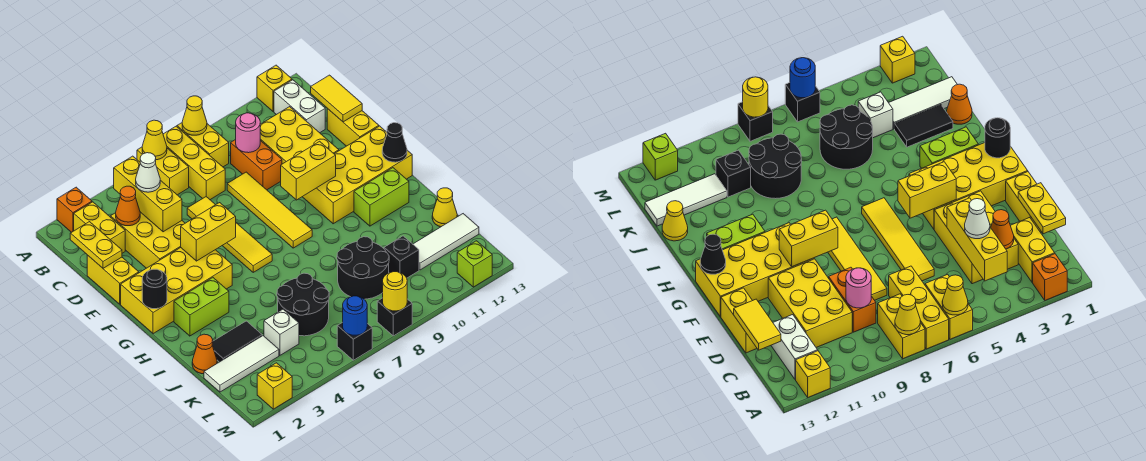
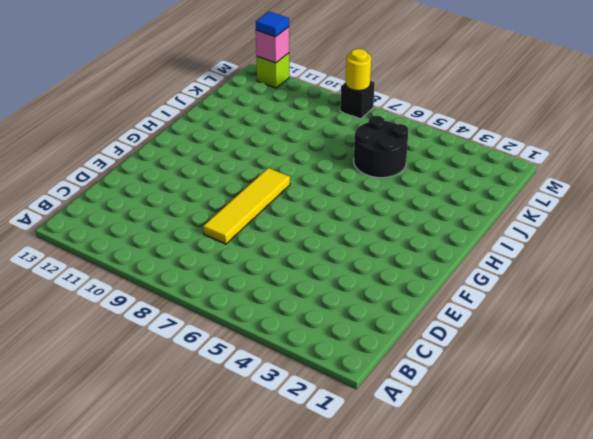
pink 1x1 brick [256,27,289,63] -> none
blue 1x1 tile [256,11,289,37] -> none
none -> orange 1x1 brick [57,187,92,232]
none -> yellow 1x2 brick [137,147,189,195]
none -> yellow 1x3 brick [163,126,225,200]
none -> yellow 1x2 brick [177,123,229,167]

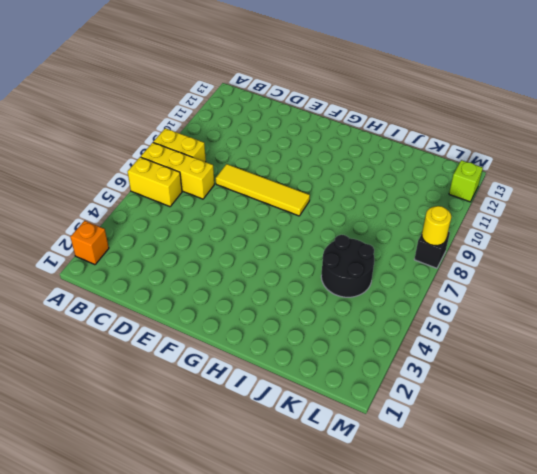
none -> yellow 1x1 brick [257,65,292,111]
none -> yellow 1x2 brick [74,202,125,253]
none -> white 1x2 brick [274,80,325,133]
none -> yellow 2x3 brick [110,212,185,268]

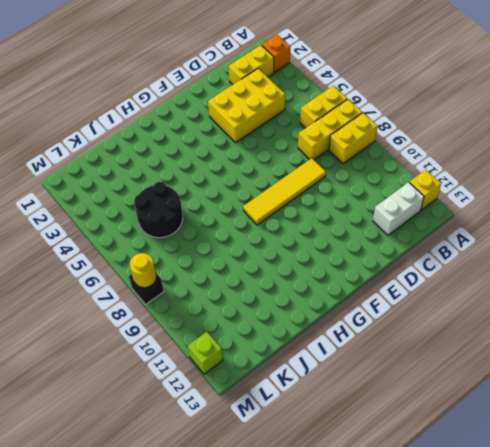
none -> orange 1x2 brick [231,140,282,190]
none -> yellow 2x3 brick [260,107,339,164]
none -> yellow 1x2 brick [87,255,139,304]
none -> yellow 1x4 tile [187,197,272,272]

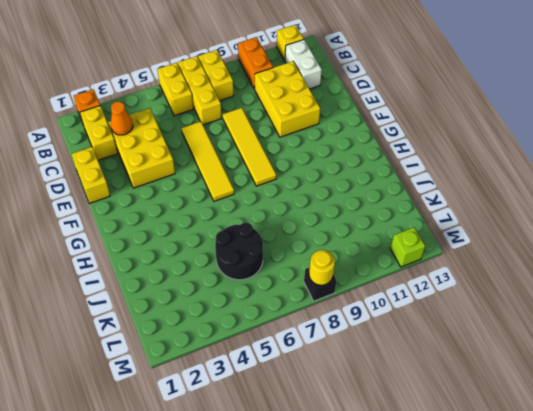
orange 1x2 brick [238,37,273,89] -> orange 1x2 brick moved to [231,140,282,190]
none -> yellow 1x2 brick [327,109,379,146]
none -> yellow 2x4 brick [121,248,232,334]
none -> yellow 2x4 brick [303,126,412,224]
none -> lime 1x2 brick [174,278,229,336]

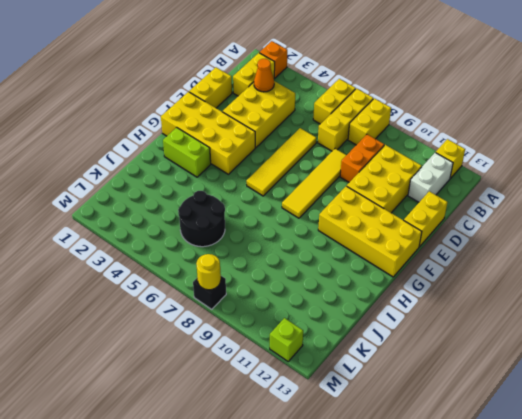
none -> lime 1x2 brick [354,168,409,226]
none -> orange 1x1 cone [192,334,217,374]
none -> black 1x2 tile [212,321,262,362]
none -> black 2x2 round brick [337,237,389,299]

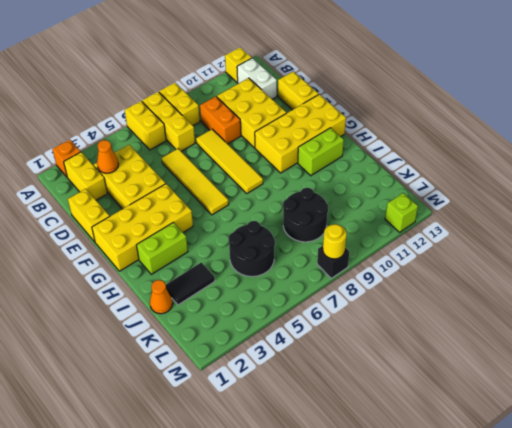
none -> yellow 1x1 cone [432,188,457,227]
none -> white 1x3 tile [204,336,279,392]
none -> white 1x1 brick [264,309,299,355]
none -> black 1x1 brick [384,236,419,278]

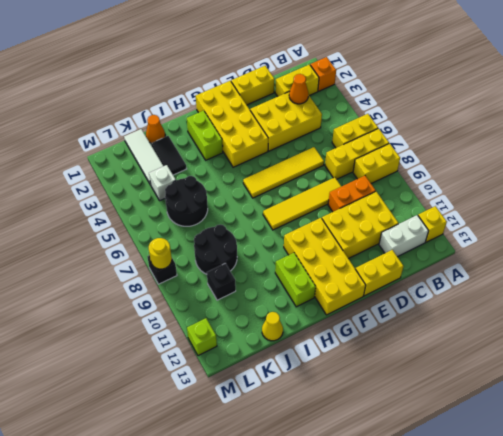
none -> white 1x3 tile [413,214,479,270]
none -> yellow 1x1 brick [257,363,292,409]
none -> black 1x1 brick [337,322,372,360]
none -> yellow 1x1 cone [142,120,167,160]

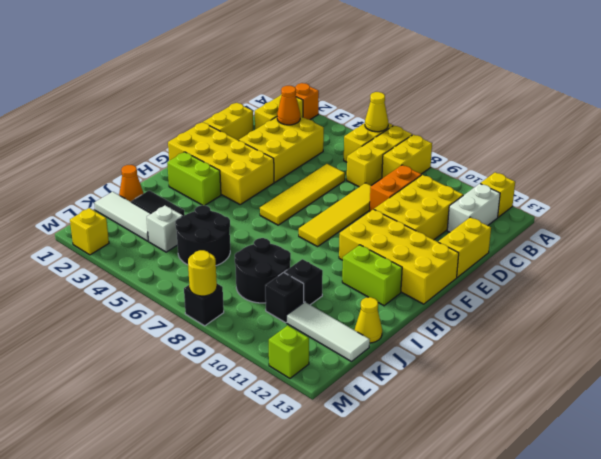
black 1x1 brick [284,259,323,305] -> black 1x1 brick moved to [337,322,372,360]
none -> yellow 1x1 cone [182,96,207,135]
none -> yellow 1x3 brick [114,156,182,232]
none -> yellow 1x2 plate [70,222,122,268]
none -> pink 1x1 round brick [236,113,260,153]

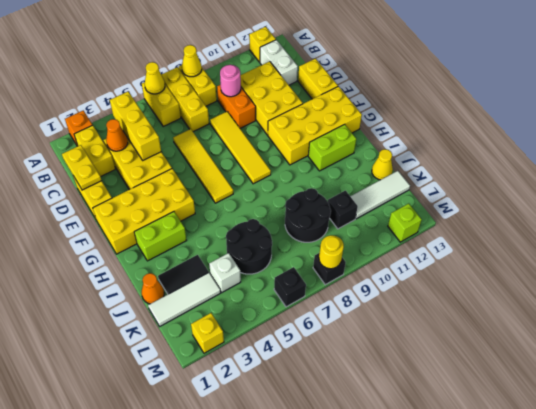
none -> yellow 1x2 tile [311,75,362,122]
none -> yellow 1x2 brick [181,203,236,261]
none -> yellow 1x2 brick [281,141,336,200]
none -> black 1x1 round brick [142,269,167,309]

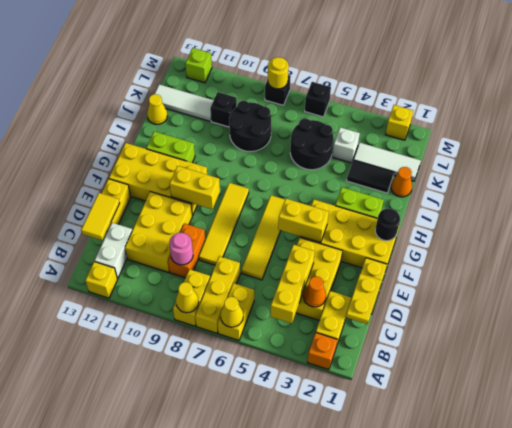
none -> black 1x1 cone [382,123,407,162]
none -> blue 1x1 round brick [343,296,367,335]
none -> white 1x1 cone [136,153,160,192]

